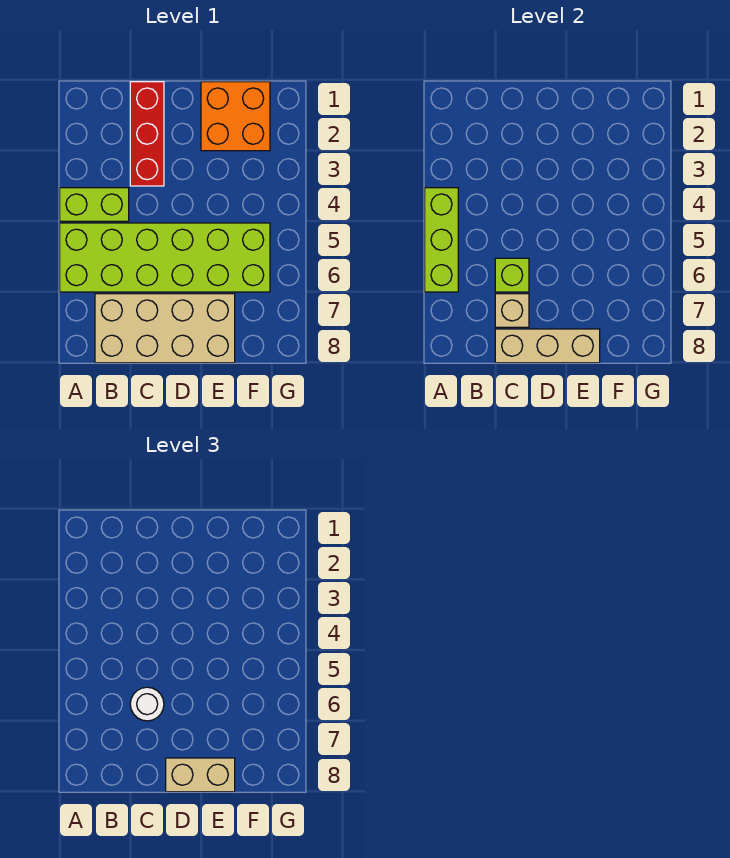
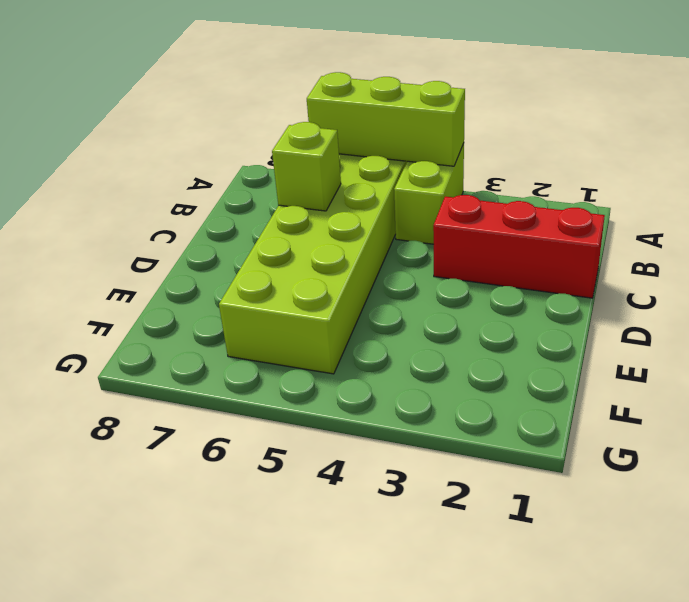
none -> tan 2x4 brick [95,294,235,363]
none -> orange 2x2 brick [201,82,270,151]

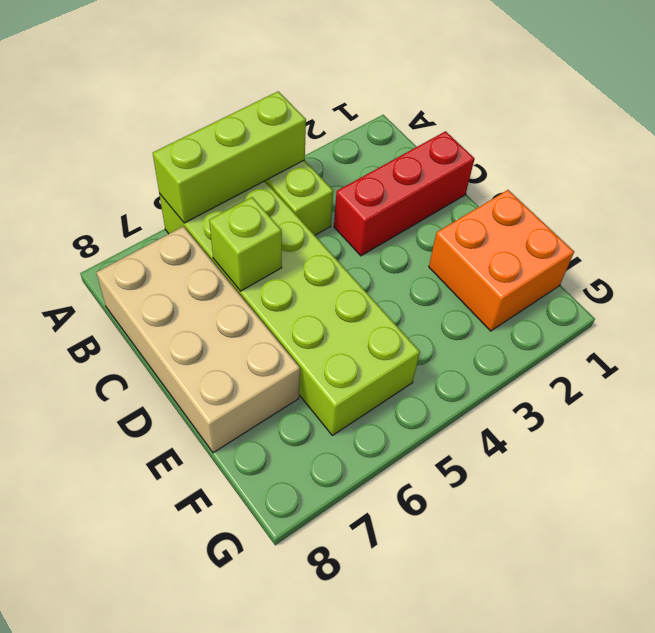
none -> tan 1x1 brick [495,294,529,327]
none -> tan 1x3 brick [495,329,600,363]

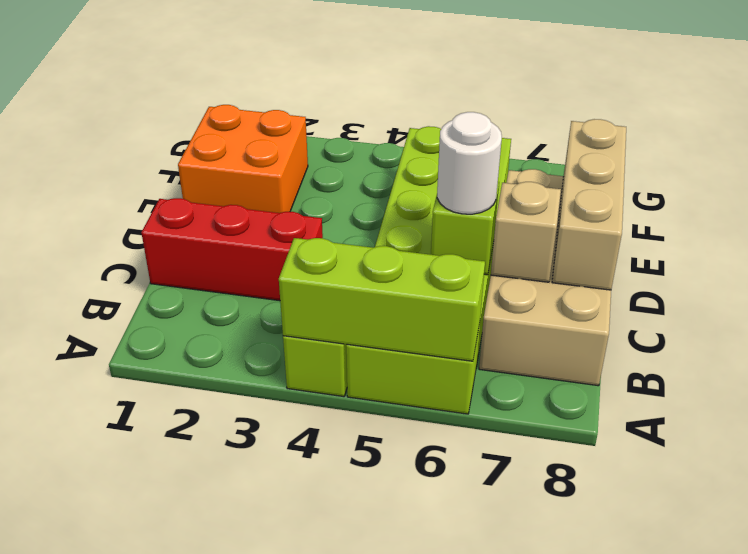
none -> tan 1x2 brick [166,758,235,792]

